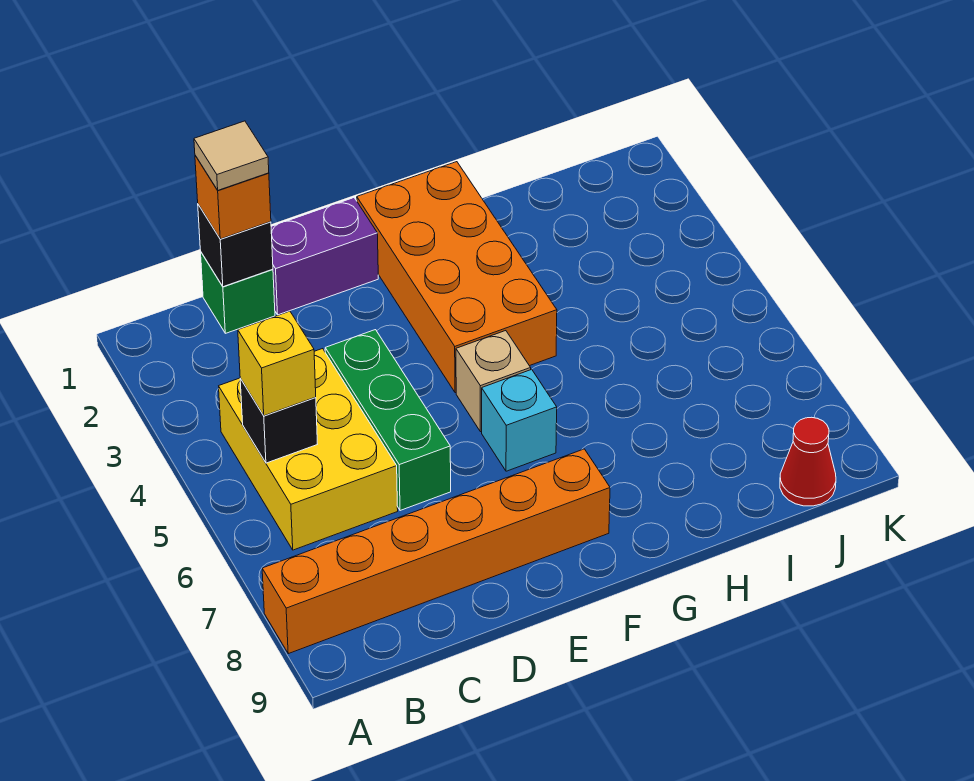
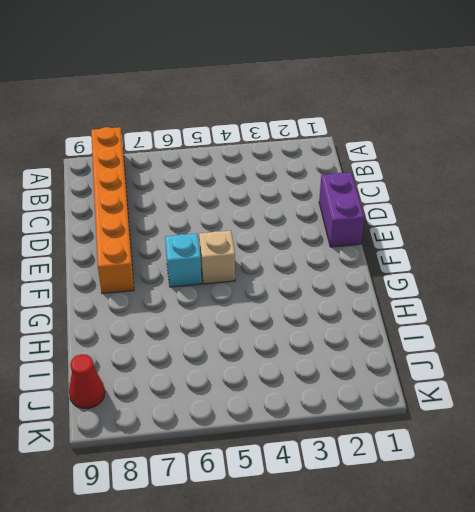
none -> yellow 2x3 brick [219,349,398,550]
none -> green 1x1 brick [201,253,275,333]
none -> green 1x3 brick [325,330,451,511]

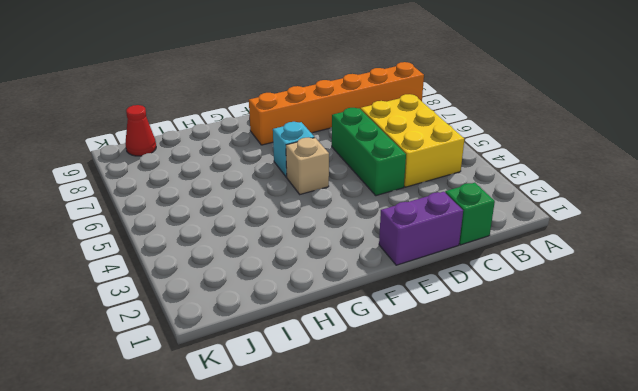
none -> orange 2x4 brick [357,162,557,393]
none -> black 1x1 brick [240,379,317,463]
none -> black 1x1 brick [198,205,273,287]

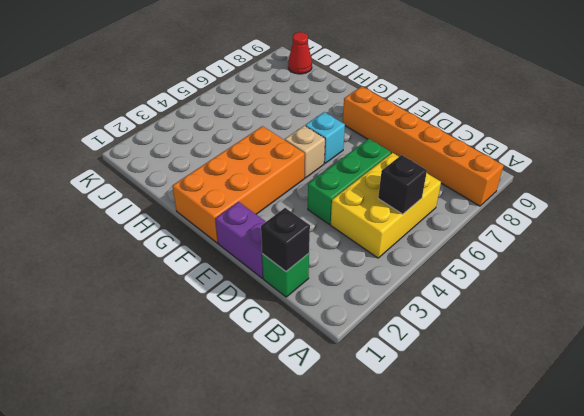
none -> yellow 1x1 brick [238,311,316,416]
none -> orange 1x1 brick [195,156,271,239]
none -> tan 1x1 tile [194,121,269,190]

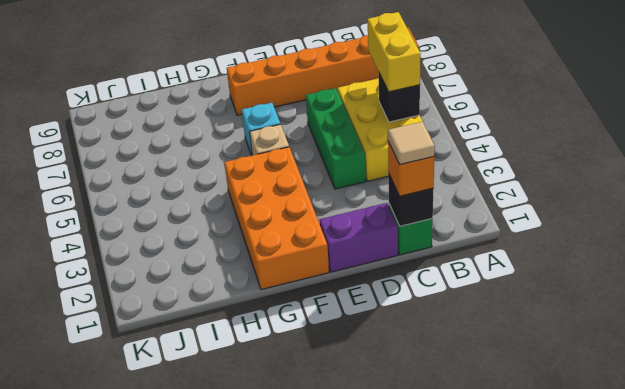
yellow 1x2 brick [368,12,421,92] -> yellow 1x1 brick [238,311,316,416]
none -> red 1x1 cone [780,417,836,506]

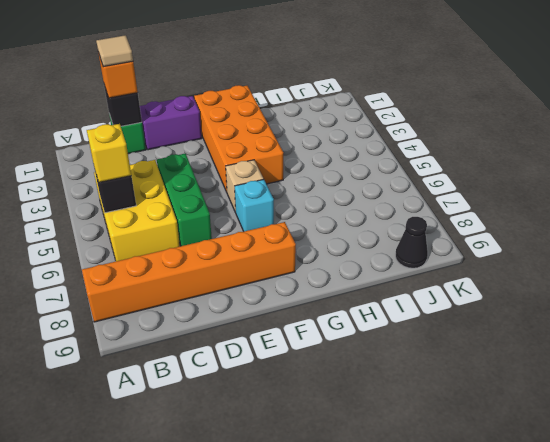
black 1x1 cone [395,217,428,268] -> red 1x1 cone [780,417,836,506]

